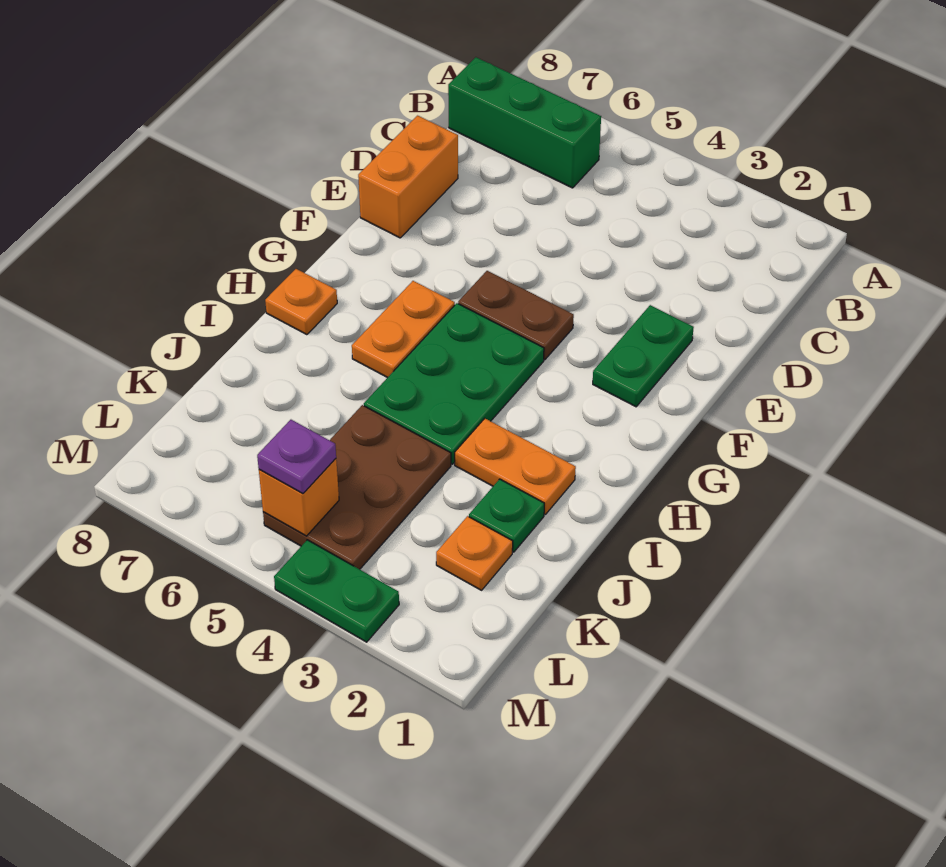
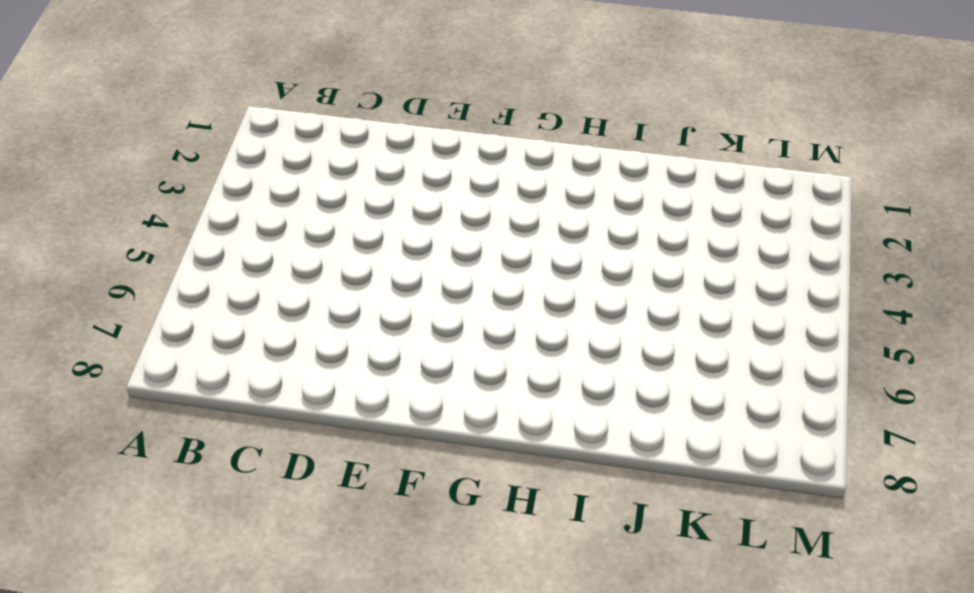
none -> green 1x3 brick [448,57,601,188]
none -> orange 1x2 brick [358,116,458,238]
none -> green 1x2 plate [593,305,694,407]

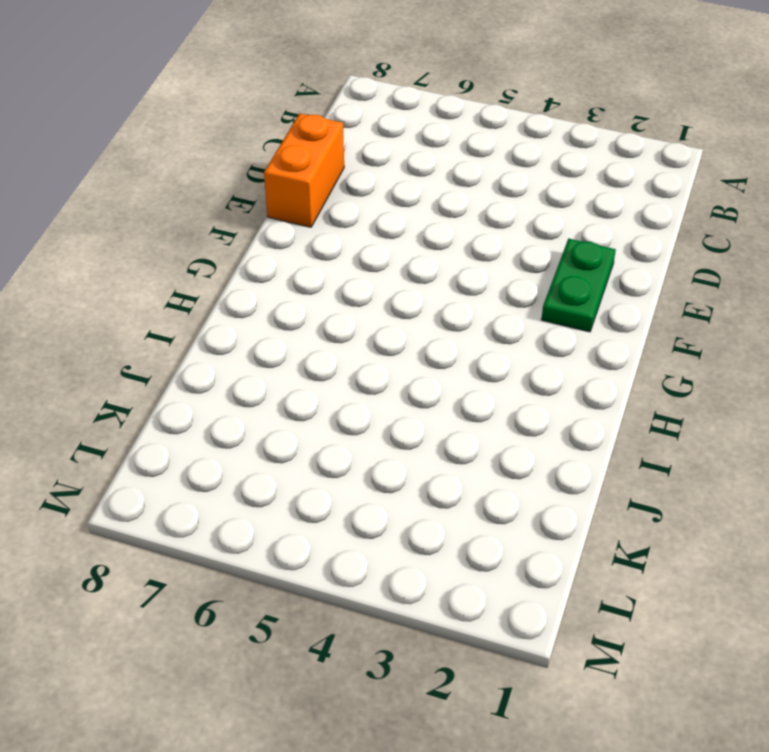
none -> green 1x3 brick [448,57,601,188]
none -> brown 1x2 plate [458,271,574,360]
none -> green 2x3 plate [364,303,544,464]

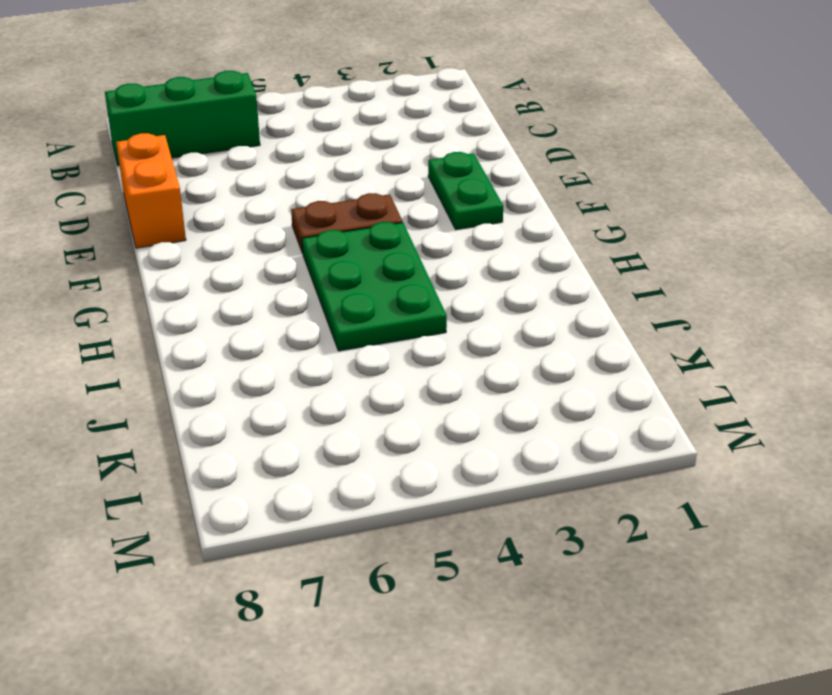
none -> orange 1x2 plate [352,281,455,378]
none -> orange 1x1 plate [265,269,337,335]
none -> orange 1x2 plate [455,419,576,515]

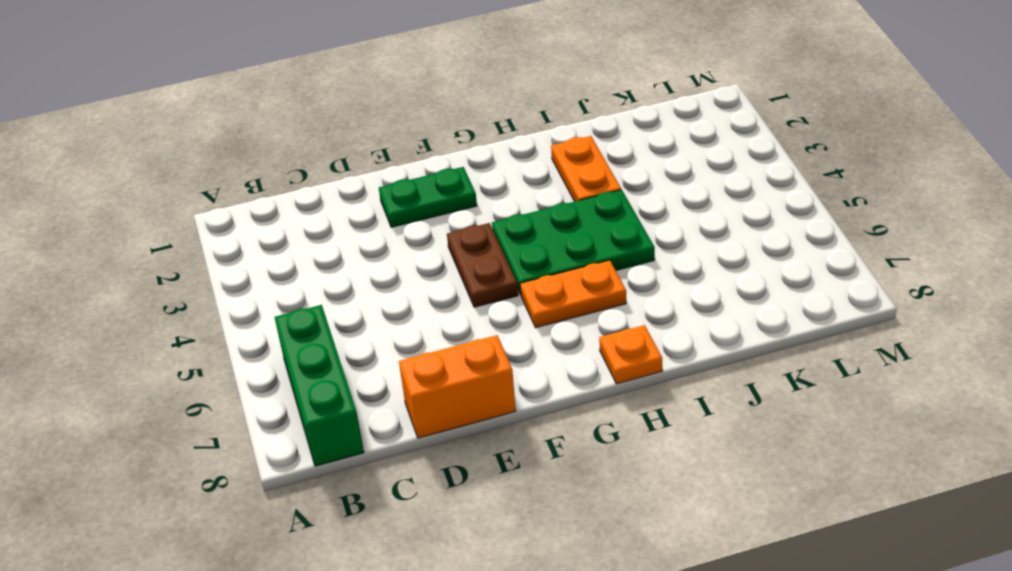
none -> green 1x1 plate [469,479,544,552]
none -> brown 2x3 plate [263,405,451,569]
none -> orange 1x1 plate [436,516,513,590]

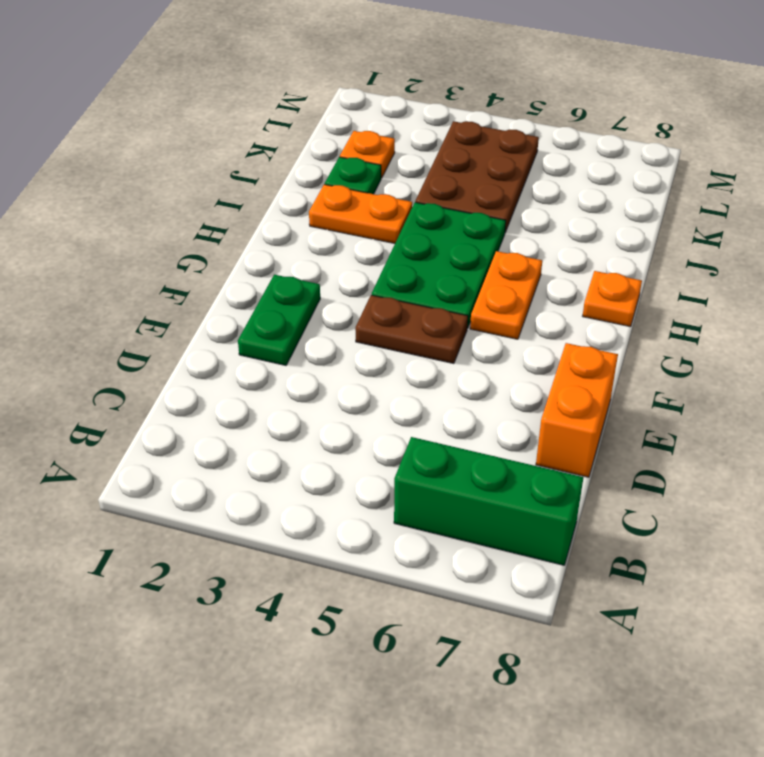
none -> green 1x2 plate [274,540,399,642]
none -> orange 1x1 brick [259,459,339,536]
none -> purple 1x1 plate [257,420,336,494]

